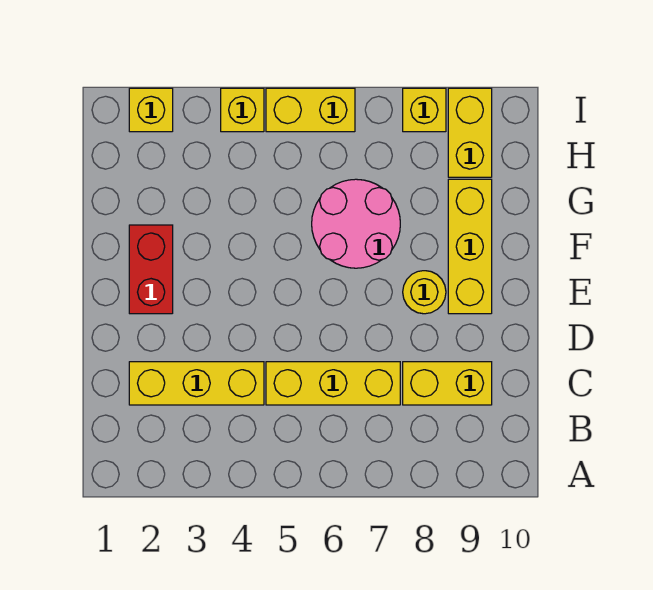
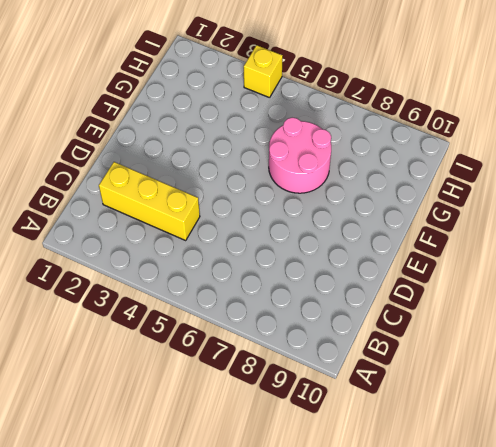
none -> yellow 1x3 brick [266,362,400,405]
none -> yellow 1x2 brick [403,362,492,405]
none -> red 1x2 brick [129,225,173,314]

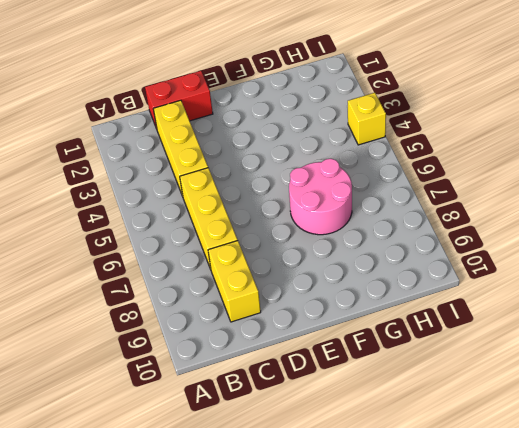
red 1x2 brick [145,71,213,129] -> red 1x2 brick moved to [129,225,173,314]
none -> yellow 1x1 round brick [403,271,446,314]
none -> yellow 1x3 brick [448,179,492,314]
none -> yellow 1x2 brick [448,88,492,177]

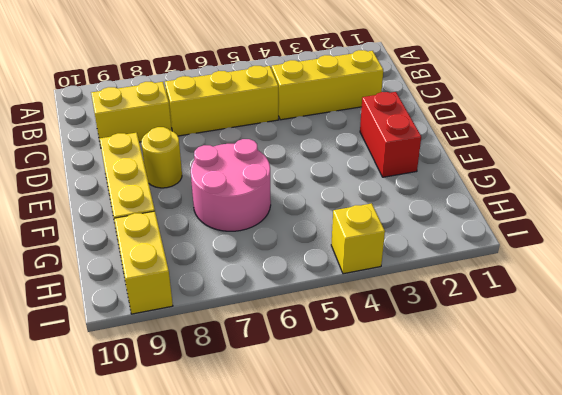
none -> yellow 1x1 brick [129,88,173,132]
none -> yellow 1x2 brick [266,88,355,132]
none -> yellow 1x1 brick [403,88,446,132]

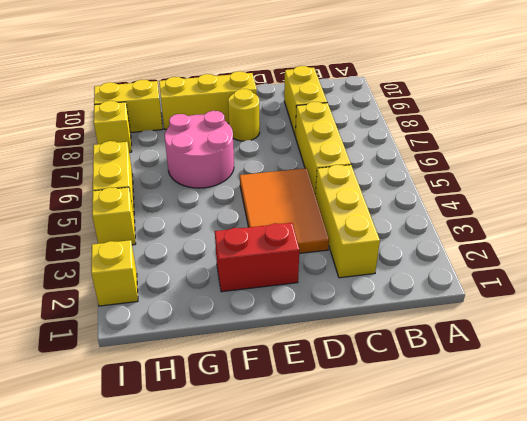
orange 2x3 tile [240,168,329,253] -> none

